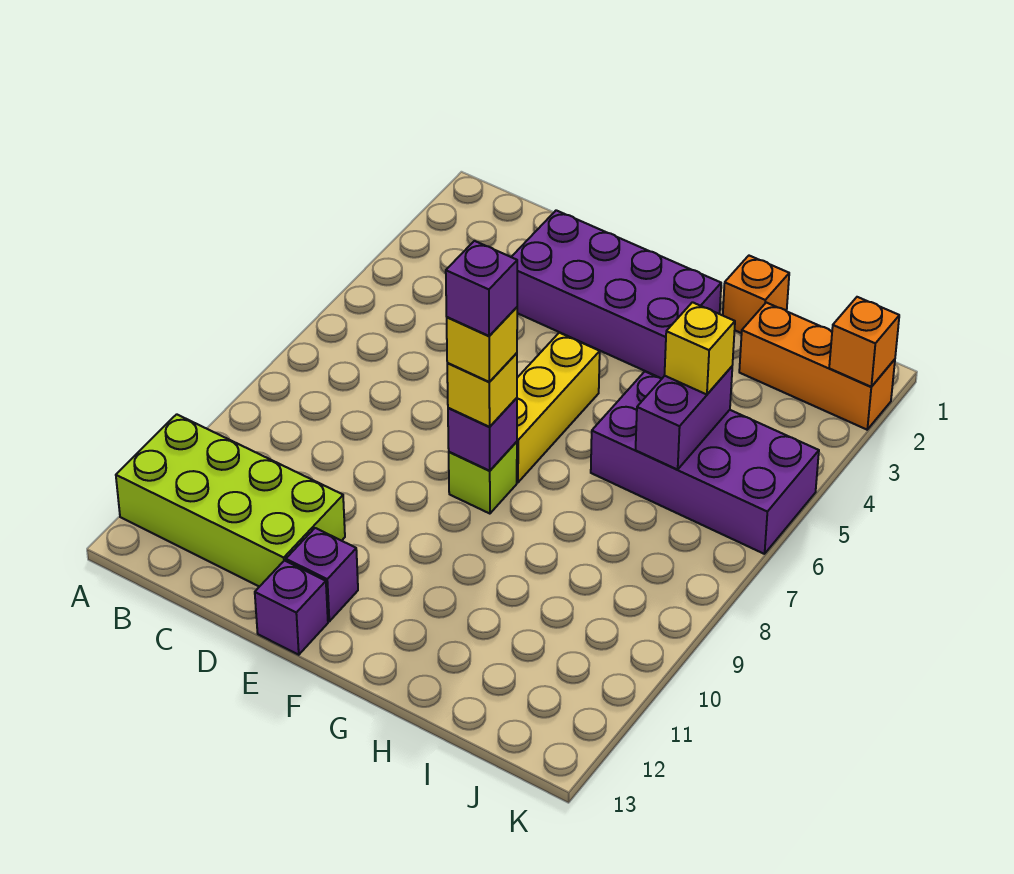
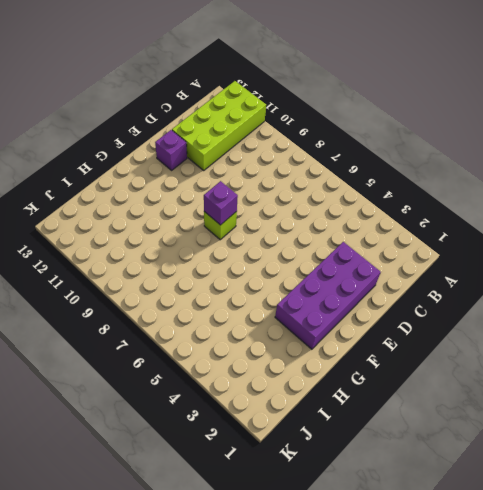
none -> purple 1x1 brick [255,561,328,655]
none -> yellow 1x3 brick [517,333,600,482]
none -> orange 1x1 brick [723,256,789,333]

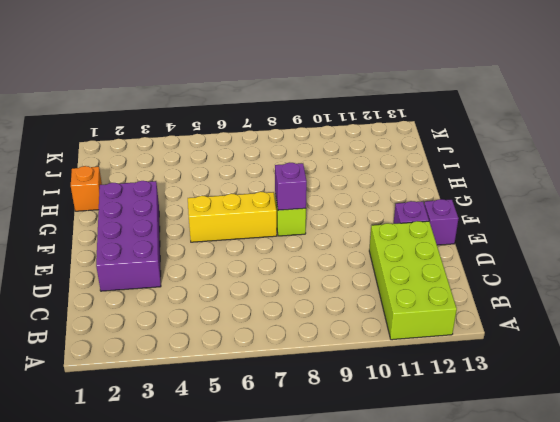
none -> purple 2x4 brick [591,371,819,554]
none -> orange 1x3 brick [739,303,895,430]
none -> purple 1x2 brick [636,367,732,470]

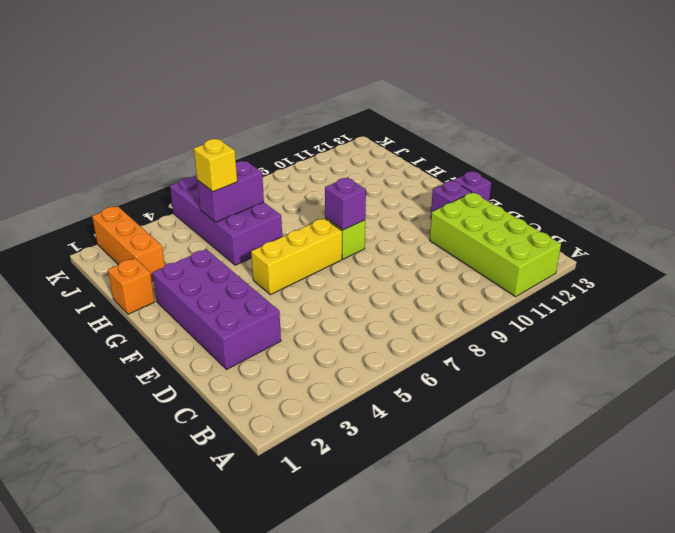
none -> orange 1x1 brick [829,297,899,387]
none -> yellow 1x1 brick [447,353,517,427]
none -> yellow 1x1 brick [447,307,517,382]

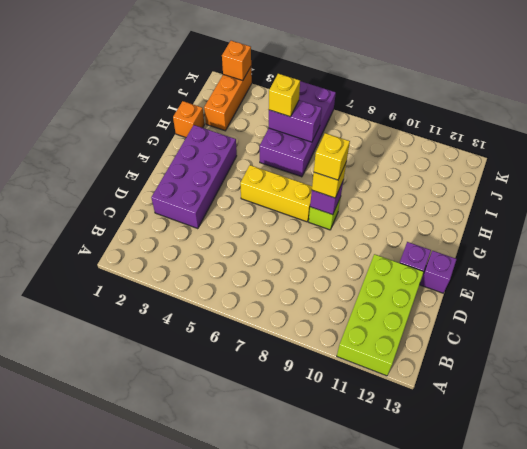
none -> purple 1x1 brick [446,241,517,336]

